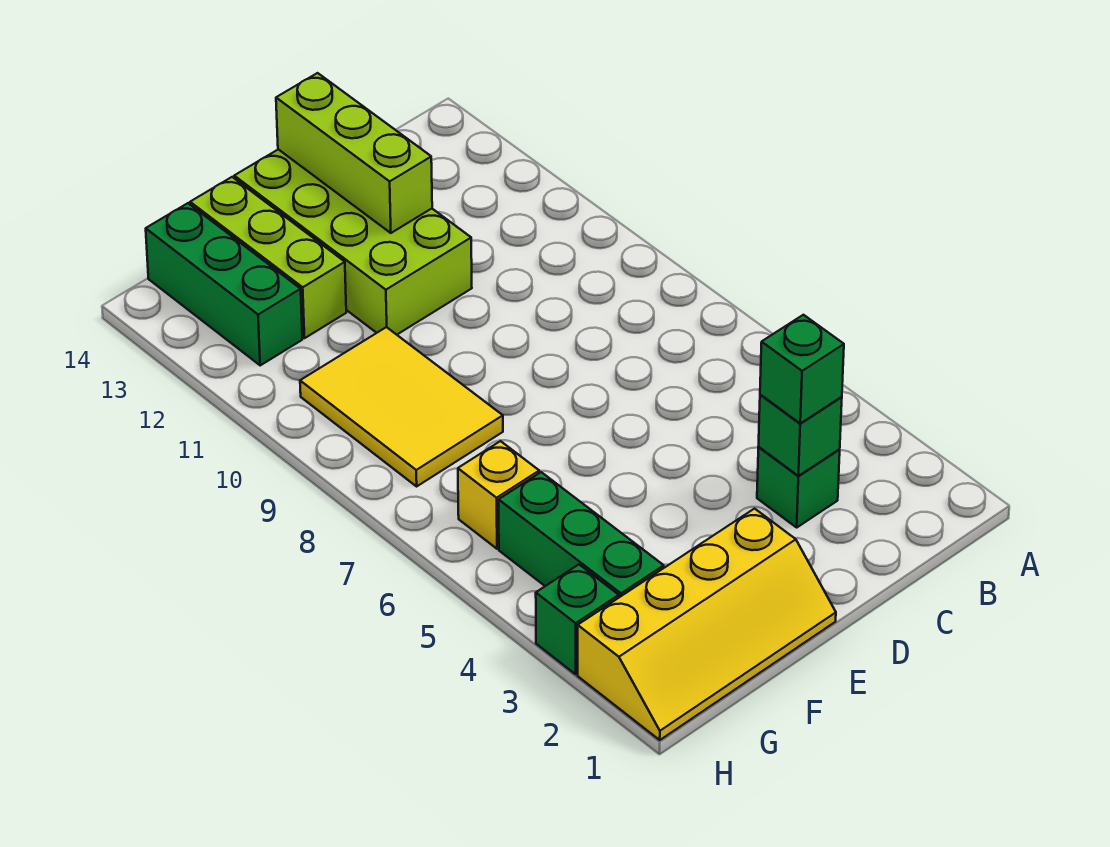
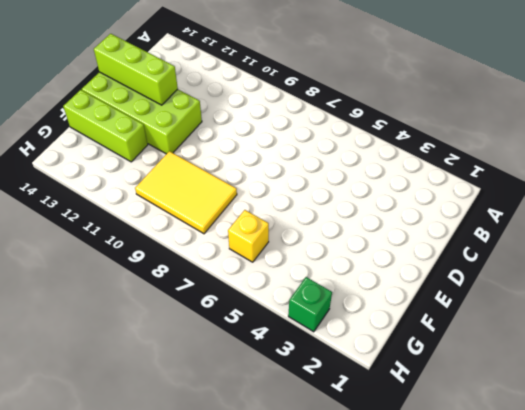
none -> green 1x1 brick [757,447,840,527]
none -> yellow 2x4 slope [578,509,836,740]
none -> green 1x3 brick [499,472,664,597]

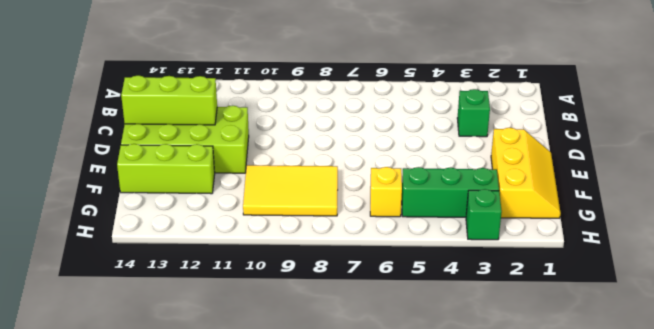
yellow 2x3 slope [491,128,561,218] -> yellow 2x4 slope [578,509,836,740]
none -> green 1x3 brick [146,203,302,365]
none -> green 1x1 brick [758,395,842,476]
none -> green 1x1 brick [760,315,844,423]

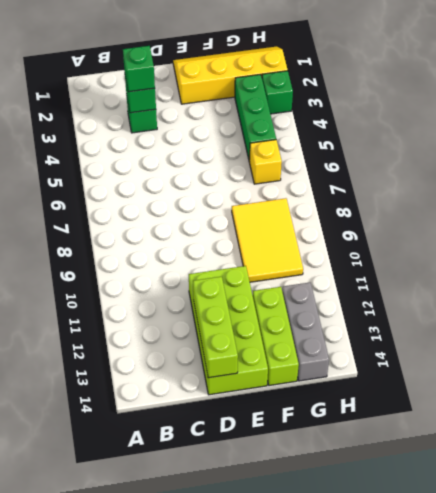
grey 1x3 brick [282,282,329,381] -> green 1x3 brick [146,203,302,365]

